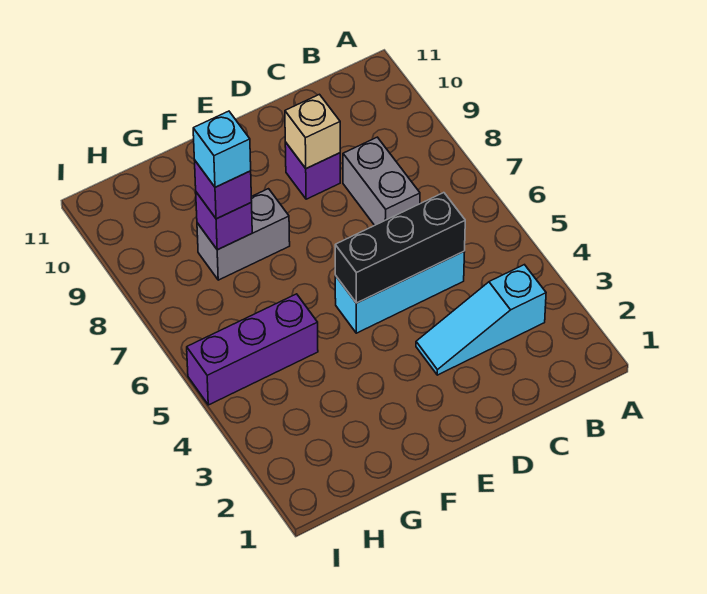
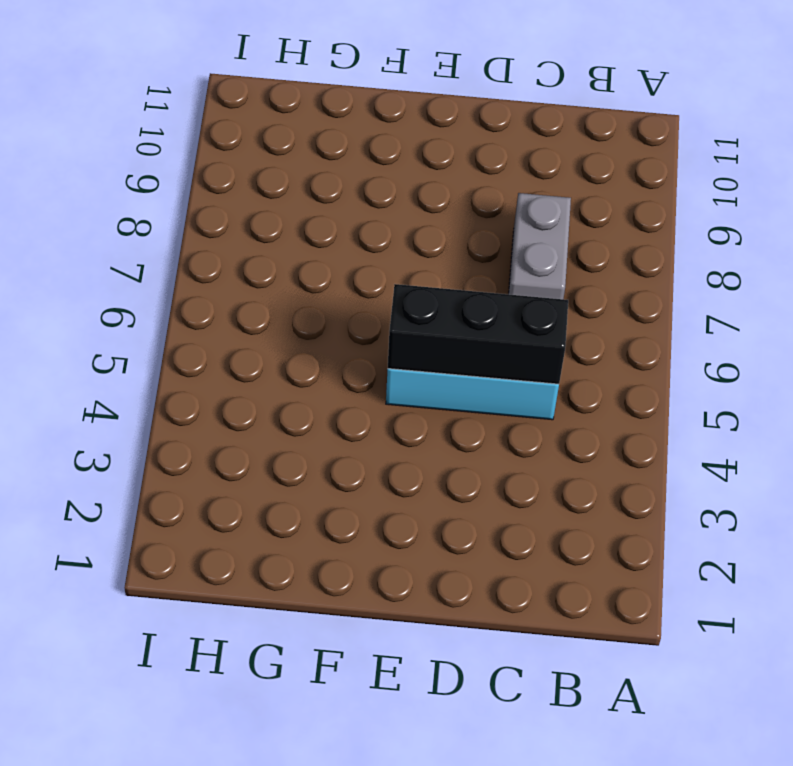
none -> cyan 1x3 slope [416,265,546,375]
none -> purple 1x1 brick [285,142,340,199]

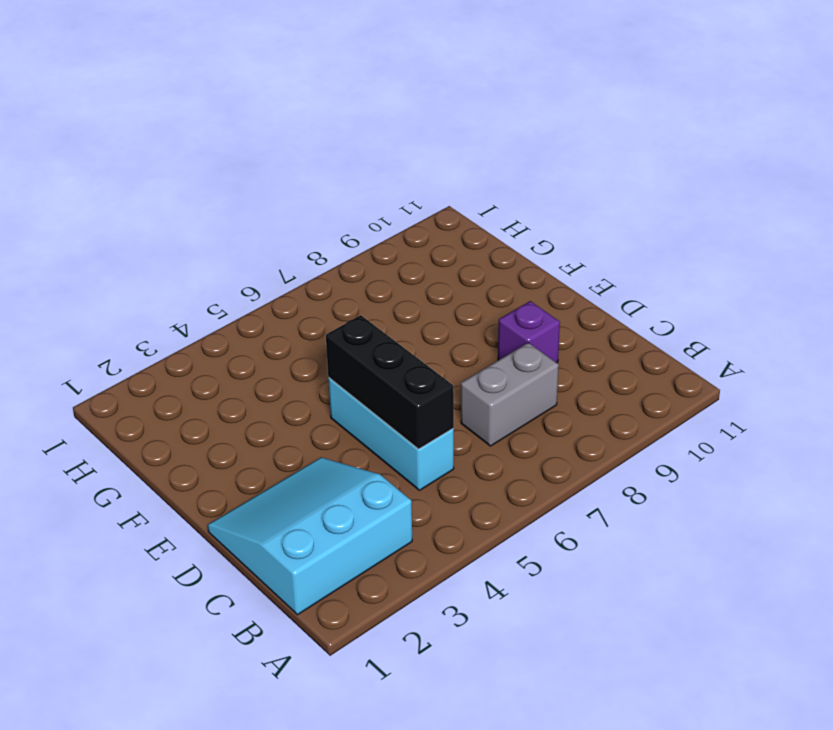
cyan 3x3 slope [208,457,412,615] -> cyan 1x3 slope [416,265,546,375]
none -> grey 1x2 brick [197,189,290,280]
none -> purple 1x3 brick [187,294,318,405]

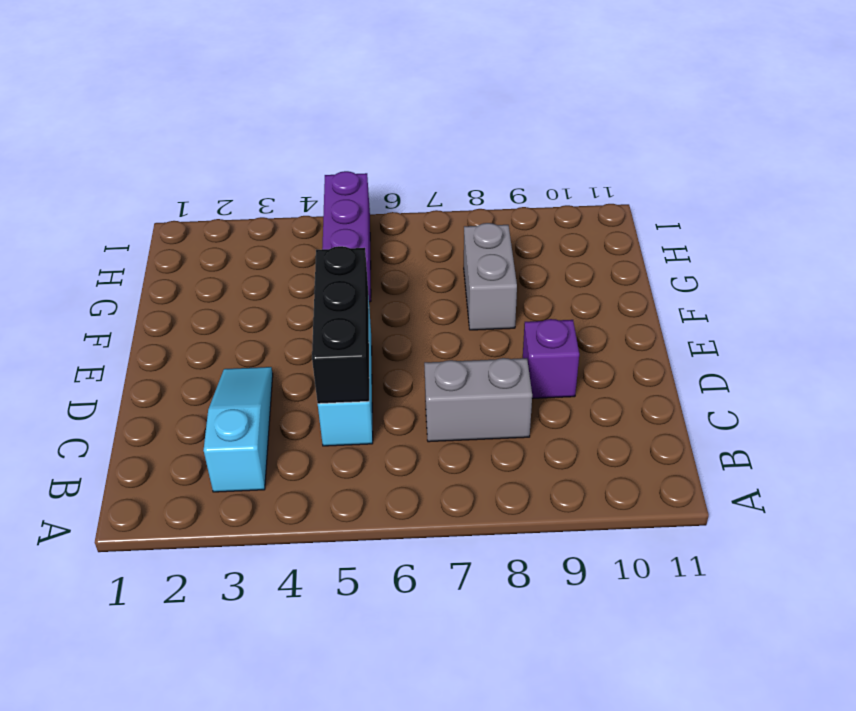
none -> tan 1x1 brick [285,94,340,169]
none -> purple 1x1 brick [196,192,252,250]

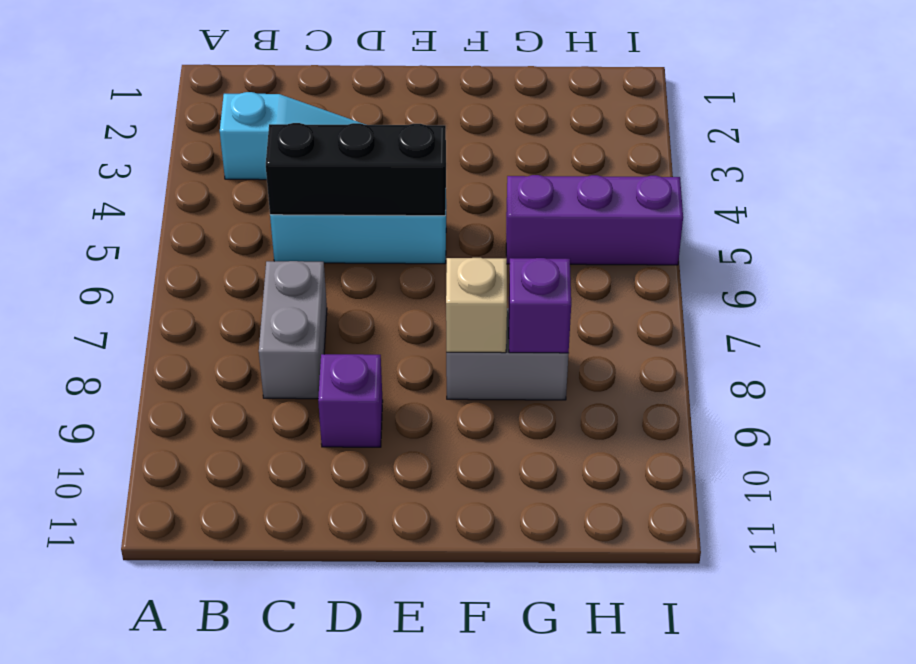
tan 1x1 brick [446,258,507,353] -> tan 1x1 brick moved to [285,94,340,169]
none -> purple 1x1 brick [194,160,252,219]
none -> cyan 1x1 brick [193,111,251,187]

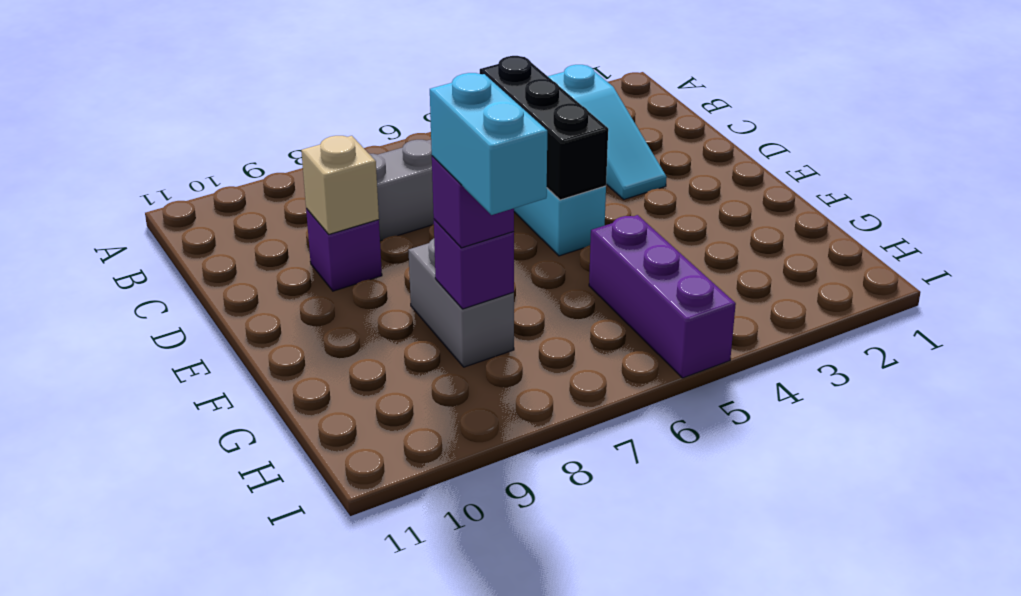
cyan 1x2 brick [430,73,547,215] -> cyan 1x1 brick [193,111,251,187]

